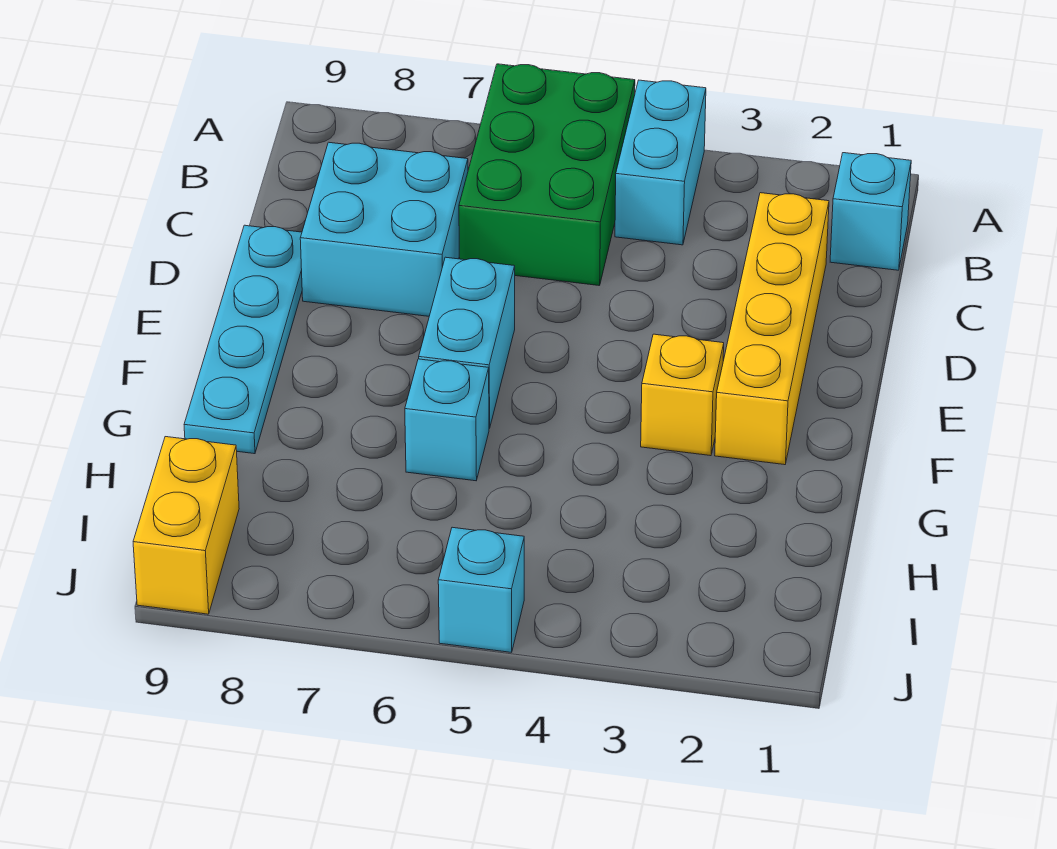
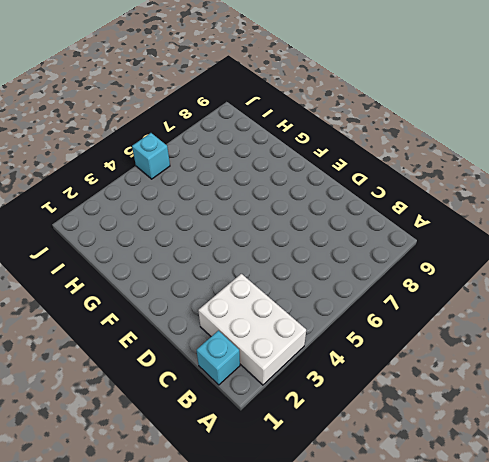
white 2x3 brick [198,274,306,385] -> yellow 1x4 brick [715,193,829,465]
none -> cyan 1x2 brick [615,80,706,245]
none -> green 2x3 brick [459,64,635,286]

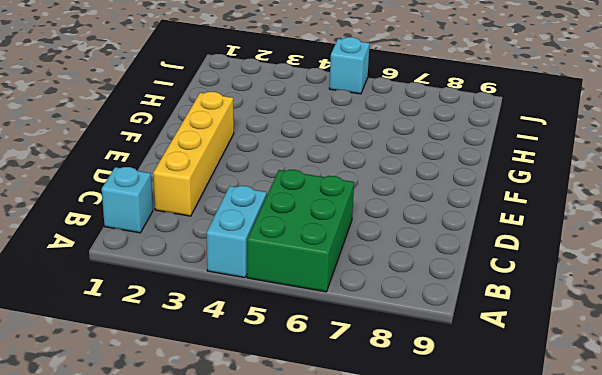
none -> cyan 2x2 brick [300,142,468,316]
none -> cyan 1x4 plate [184,225,302,454]

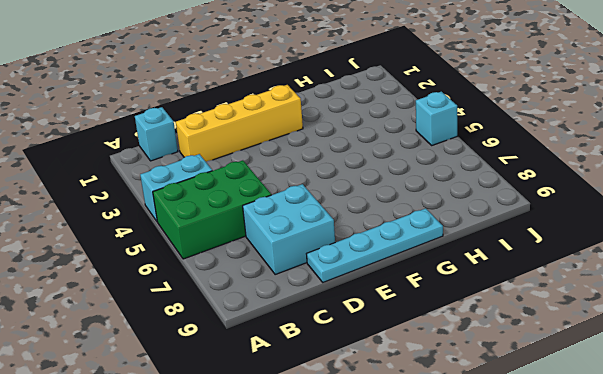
none -> cyan 1x2 brick [419,257,515,428]
none -> yellow 1x1 brick [641,334,724,456]

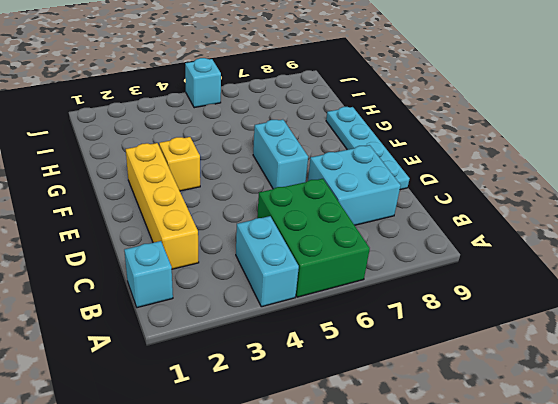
none -> cyan 1x1 brick [405,359,489,481]
none -> yellow 1x2 brick [133,437,239,614]

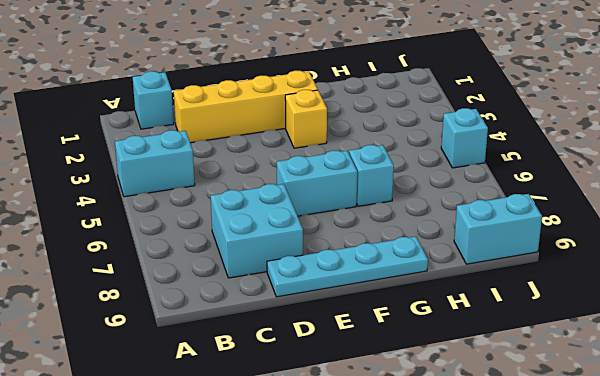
cyan 1x2 brick [454,194,542,264] -> yellow 1x2 brick [133,437,239,614]
none -> green 2x3 brick [459,64,635,286]

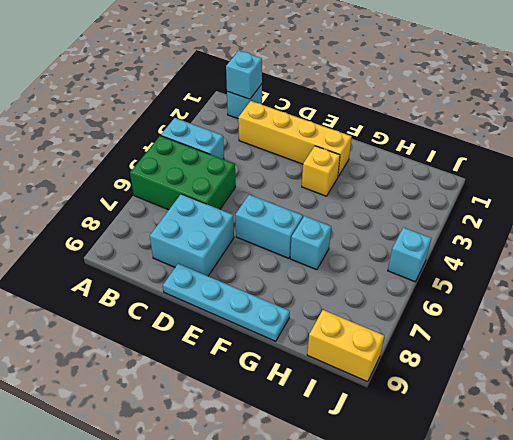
cyan 1x1 brick [226,51,262,99] -> none

